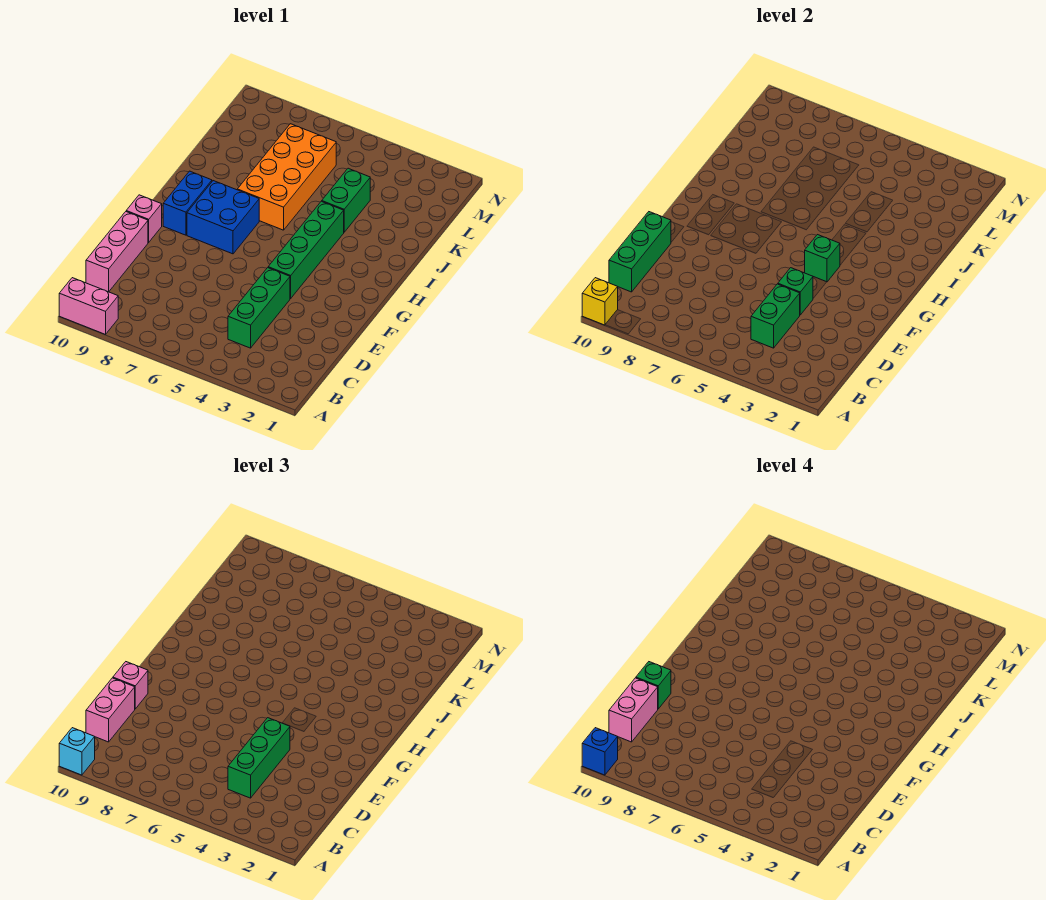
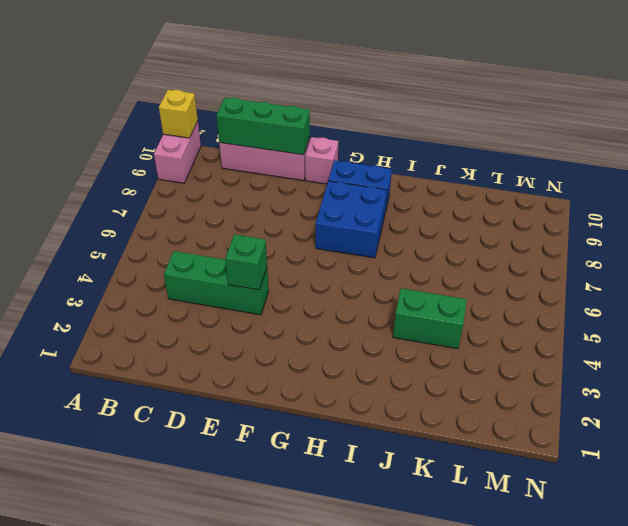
none -> green 1x4 brick [268,201,344,298]
none -> orange 2x4 brick [237,124,336,230]
none -> green 1x2 brick [751,284,800,348]

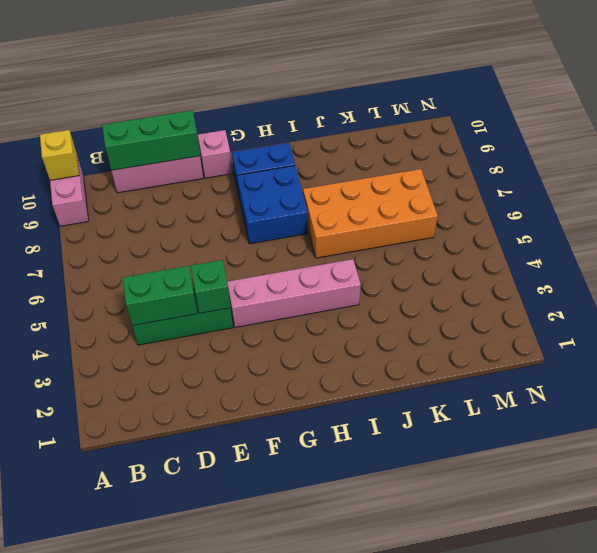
pink 1x4 brick [227,259,361,327] -> green 1x4 brick [268,201,344,298]
none -> green 1x2 brick [322,168,370,232]
none -> green 1x1 brick [805,235,840,282]
none -> cyan 1x1 brick [59,728,95,775]

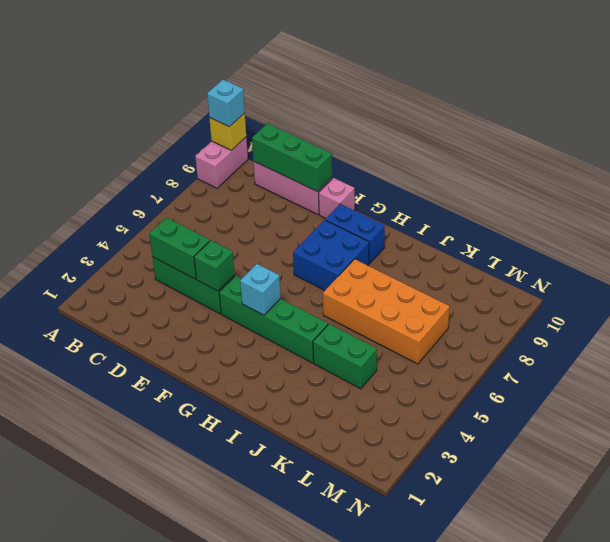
cyan 1x1 brick [240,264,281,315] -> green 1x1 brick [805,235,840,282]
none -> green 1x3 brick [228,718,290,798]
none -> pink 1x2 brick [86,678,135,742]
none -> pink 1x1 brick [113,662,148,709]

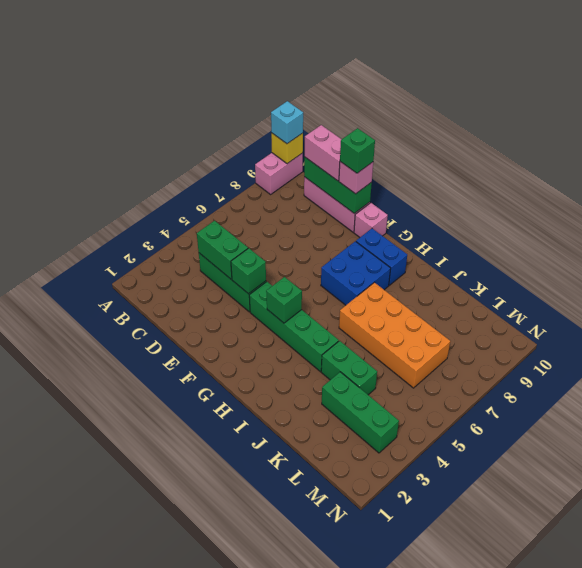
green 1x3 brick [322,372,399,453] -> green 1x3 brick moved to [228,718,290,798]
none -> blue 1x1 brick [582,728,618,775]
none -> pink 1x2 brick [609,678,658,742]

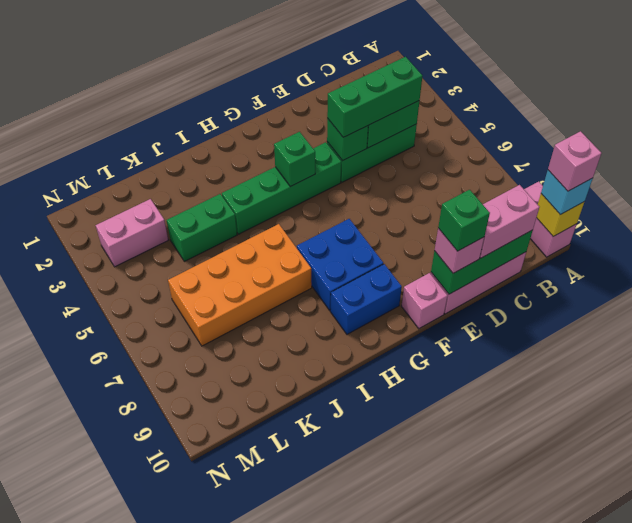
pink 1x1 brick [548,131,602,191] -> blue 1x1 brick [582,728,618,775]
pink 1x2 brick [96,199,168,267] -> pink 1x2 brick moved to [609,678,658,742]

